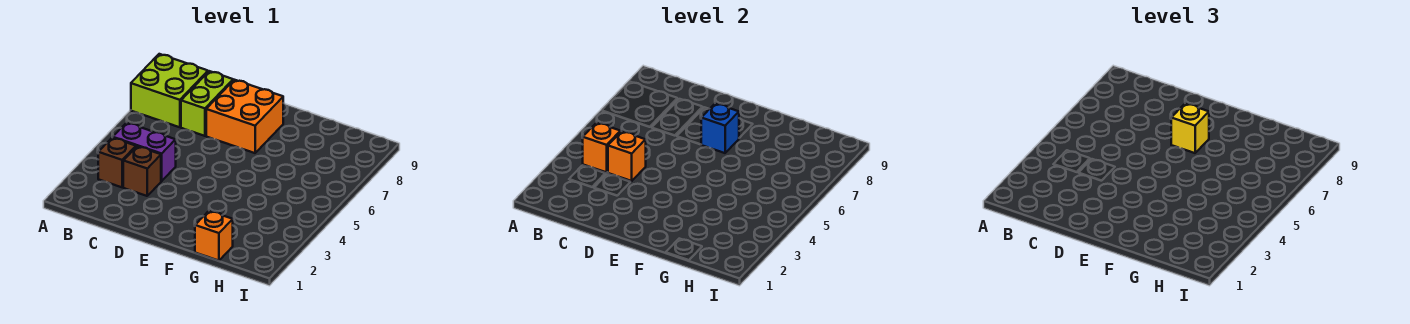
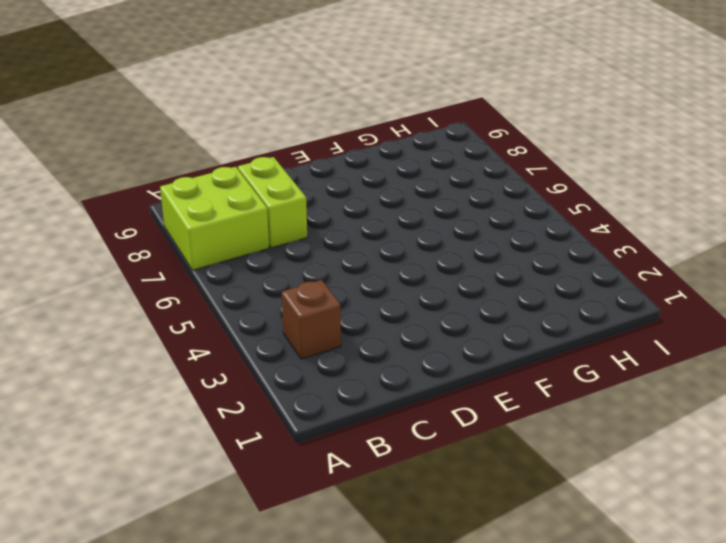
none -> purple 1x2 brick [113,123,176,181]
none -> brown 1x1 brick [123,146,161,196]

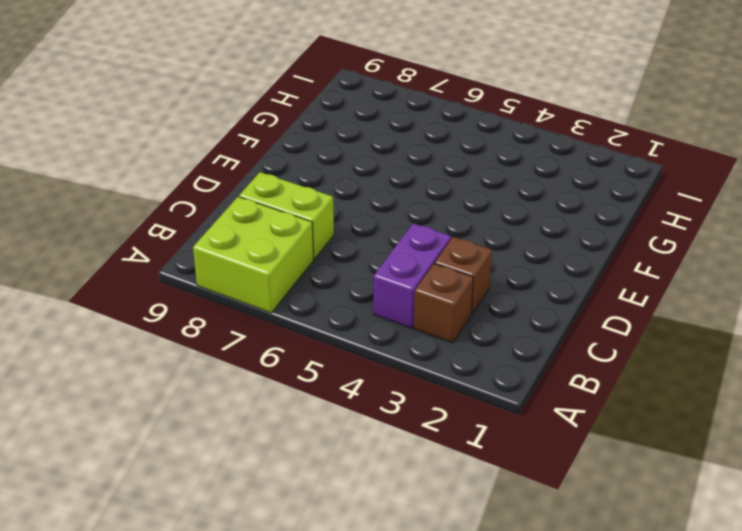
none -> orange 2x2 brick [206,80,283,153]
none -> orange 1x1 brick [195,211,233,261]

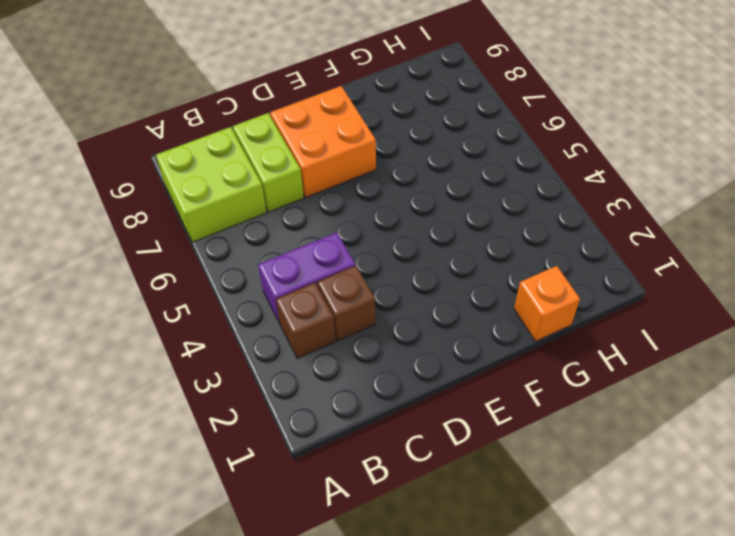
none -> orange 1x1 brick [583,123,620,172]
none -> orange 1x1 brick [608,131,646,181]

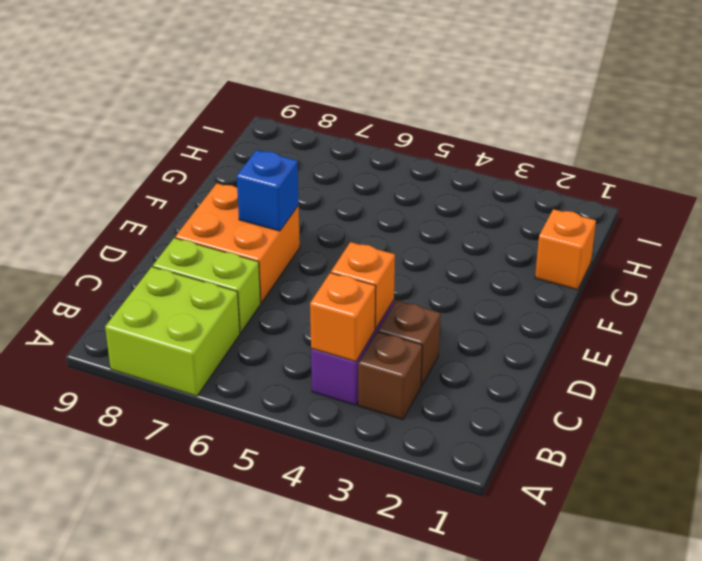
none -> yellow 1x1 brick [1171,103,1209,153]

